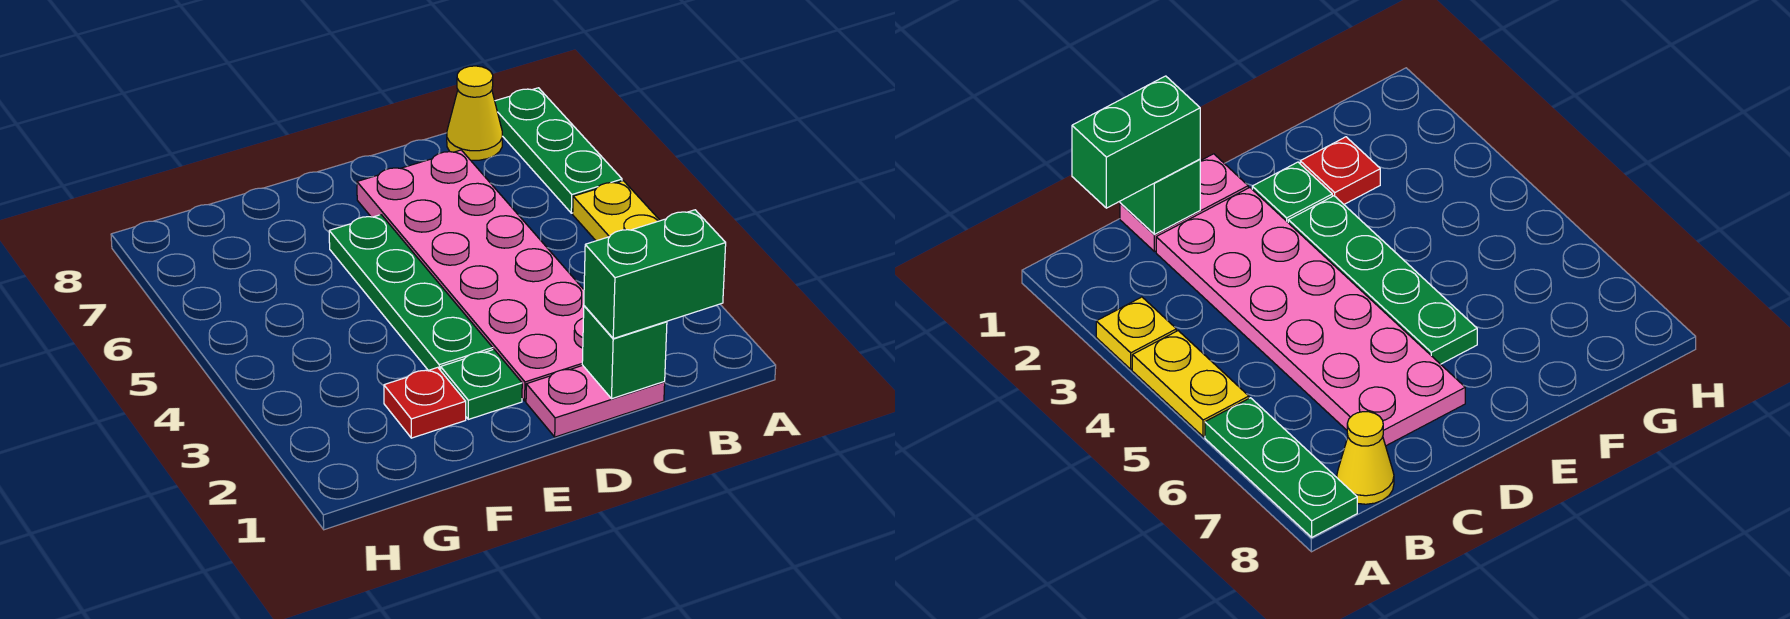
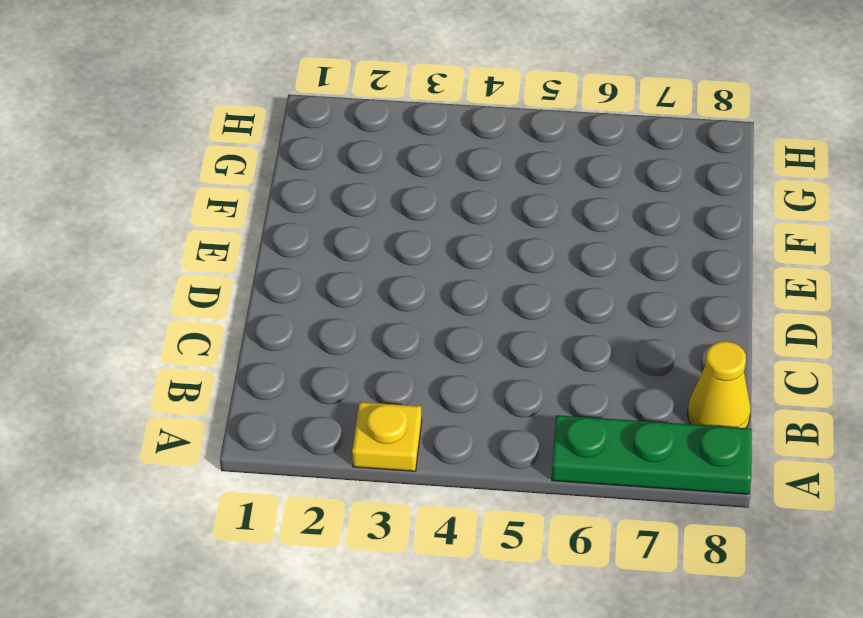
none -> yellow 1x2 plate [573,181,660,241]
none -> pink 1x2 plate [526,365,665,437]

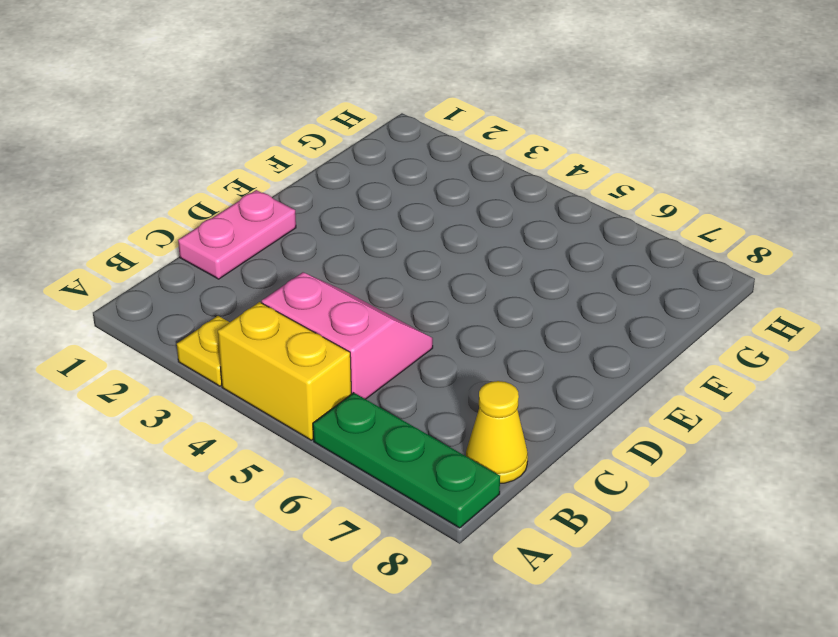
yellow 1x2 brick [218,302,351,440] -> yellow 1x2 plate [573,181,660,241]
pink 2x2 slope [262,272,433,399] -> pink 2x6 plate [357,150,584,401]
none -> green 1x1 plate [441,349,522,419]
none -> green 1x4 plate [329,215,493,370]

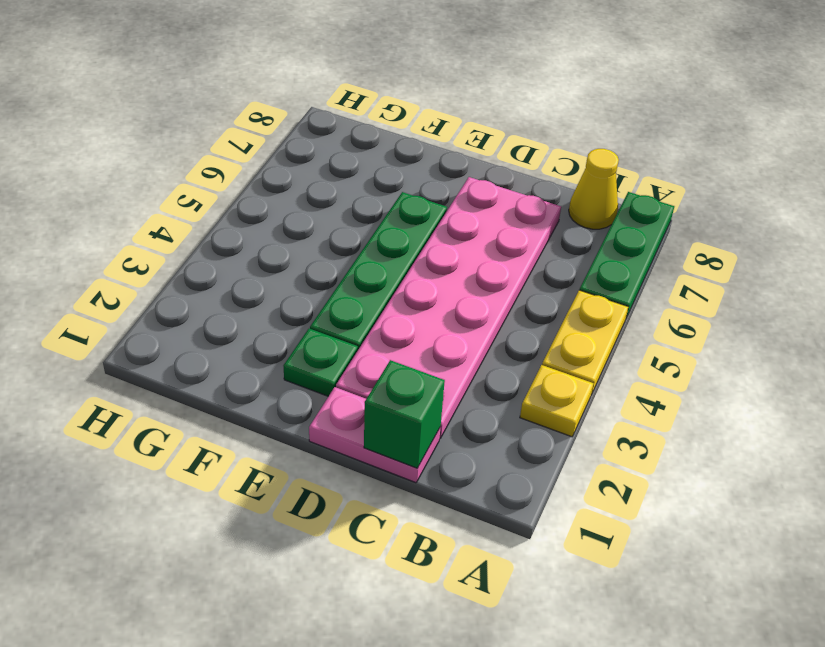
none -> red 1x1 plate [384,367,466,438]
none -> green 1x2 brick [584,210,726,338]

